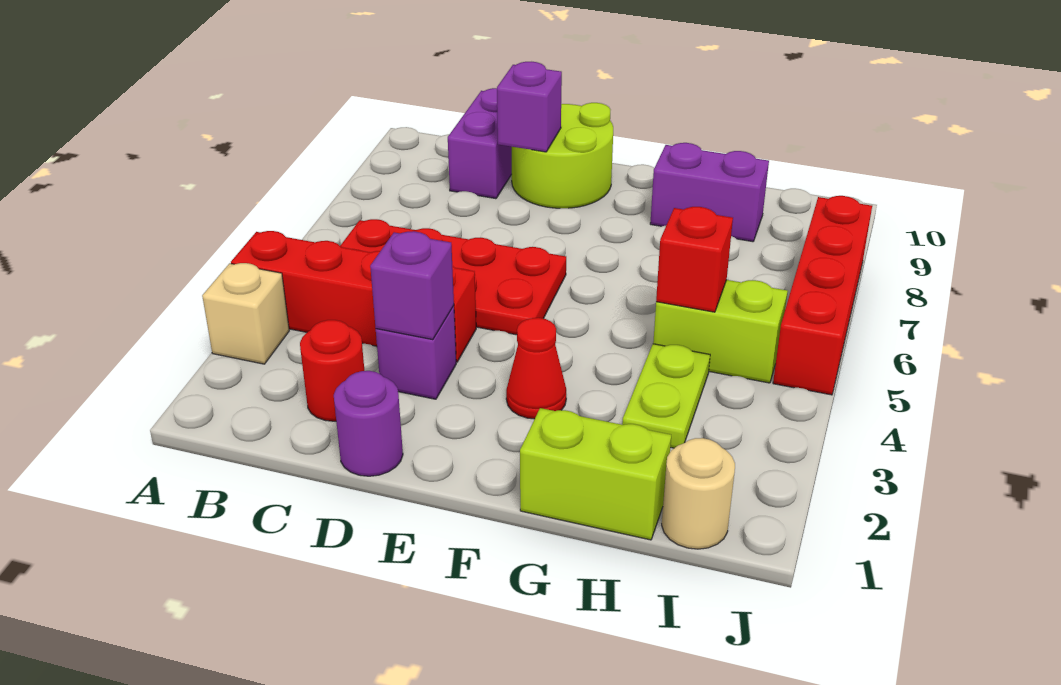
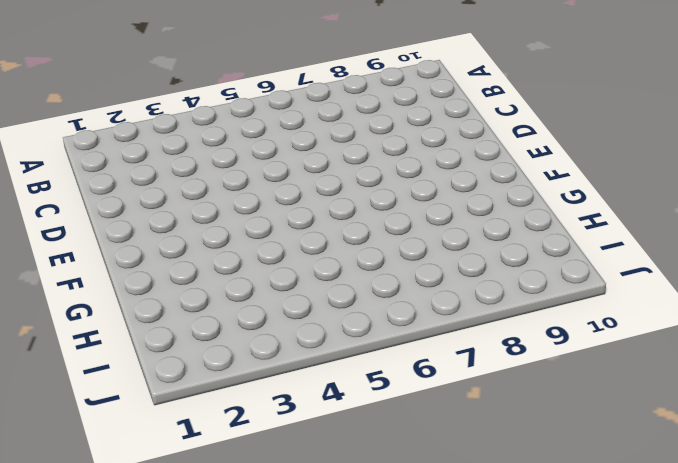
none -> tan 1x1 brick [202,263,289,364]
none -> red 1x4 brick [231,231,476,362]
none -> red 2x4 plate [340,219,566,335]

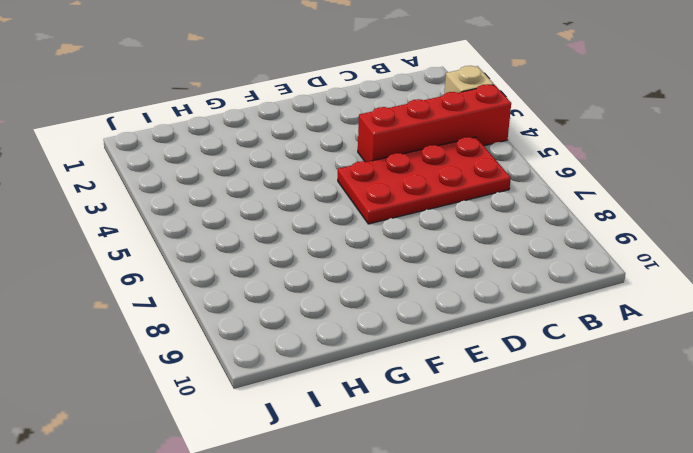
none -> red 1x1 round brick [300,320,364,421]
none -> purple 1x2 brick [448,88,512,199]
none -> purple 1x1 round brick [334,371,403,476]

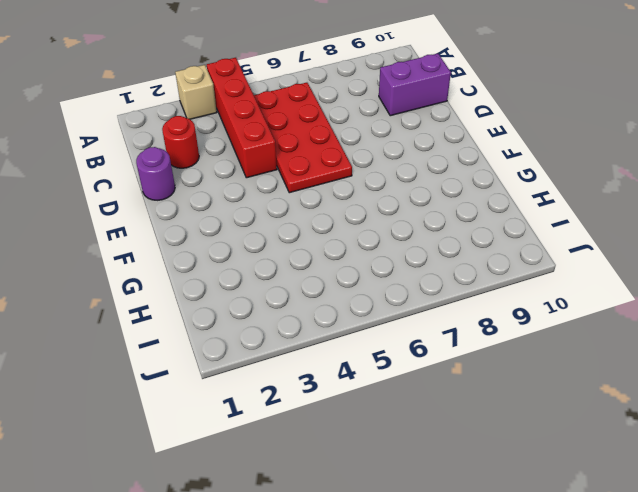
none -> purple 1x1 brick [376,306,456,399]
none -> lime 2x2 round brick [512,103,613,208]
none -> red 1x1 cone [506,318,566,419]

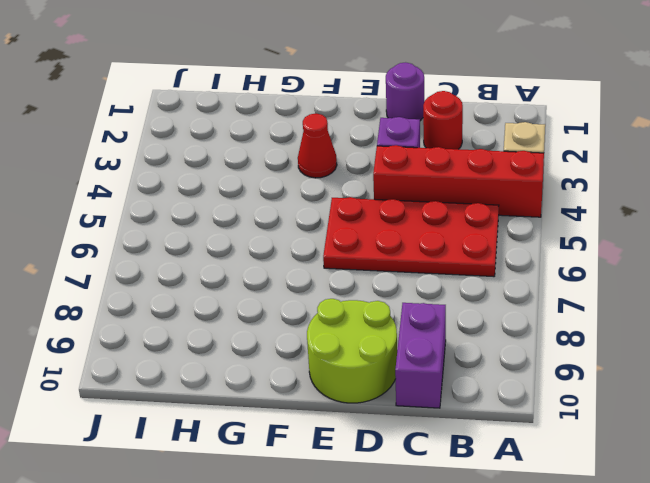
none -> lime 1x2 brick [520,408,671,540]
none -> purple 1x2 brick [650,143,769,242]
none -> lime 1x2 plate [622,344,710,448]

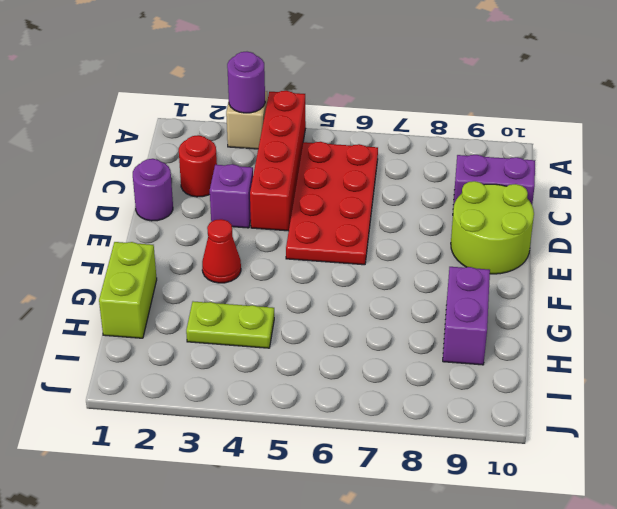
purple 1x1 round brick [227,52,265,113] -> none
none -> lime 1x2 brick [653,280,788,383]
none -> tan 1x1 round brick [662,438,735,549]
none -> red 1x4 brick [773,196,872,395]

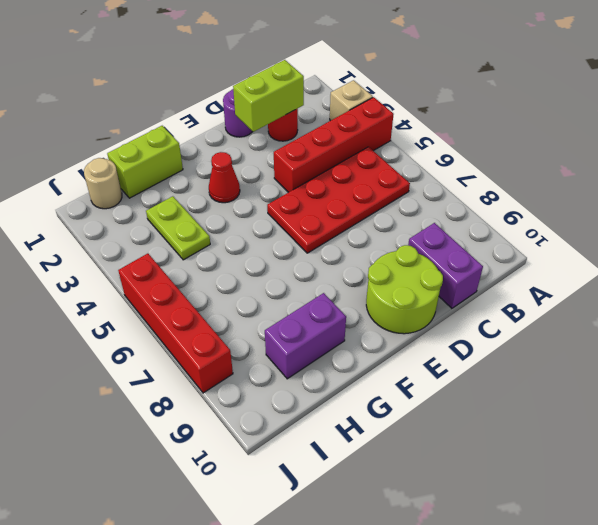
lime 1x2 brick [233,60,304,132] -> lime 1x2 brick moved to [653,280,788,383]
none -> purple 1x1 brick [376,306,456,399]
none -> purple 1x1 brick [370,231,454,340]
none -> purple 1x1 brick [497,62,562,152]

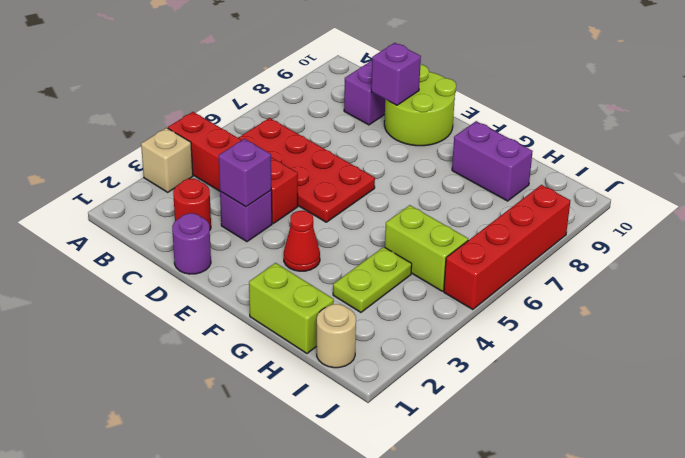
none -> red 1x1 brick [656,207,733,312]

